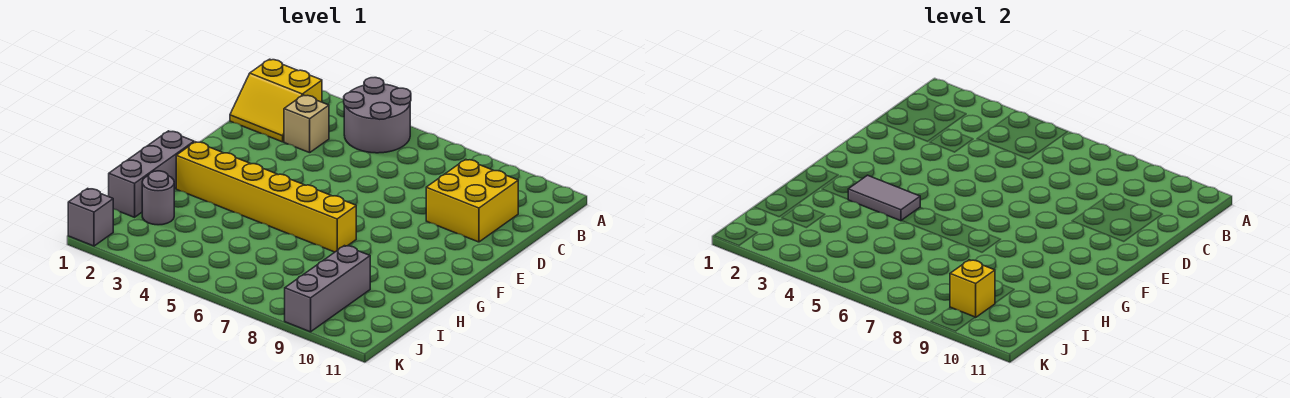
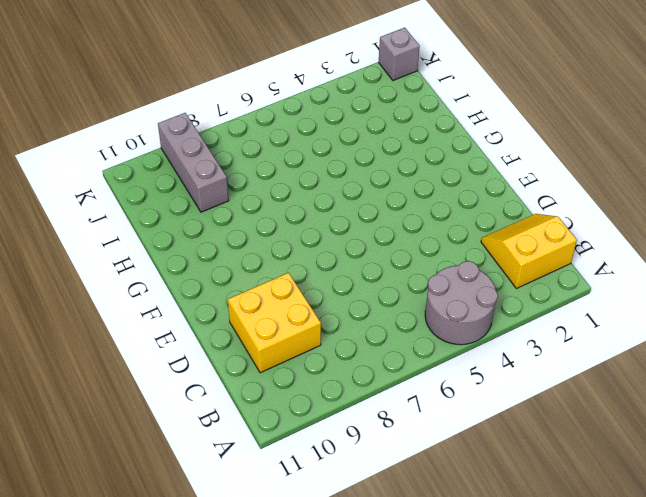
none -> tan 1x1 brick [284,95,329,153]
none -> grey 1x3 brick [109,131,194,217]

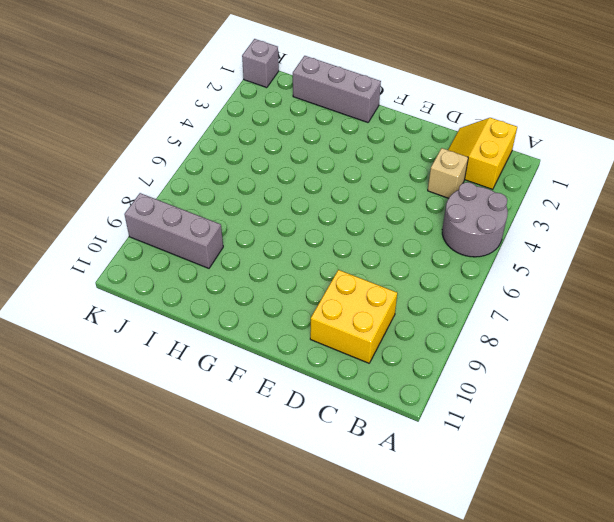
none -> yellow 1x6 brick [176,142,356,252]
none -> grey 1x1 round brick [142,171,174,225]

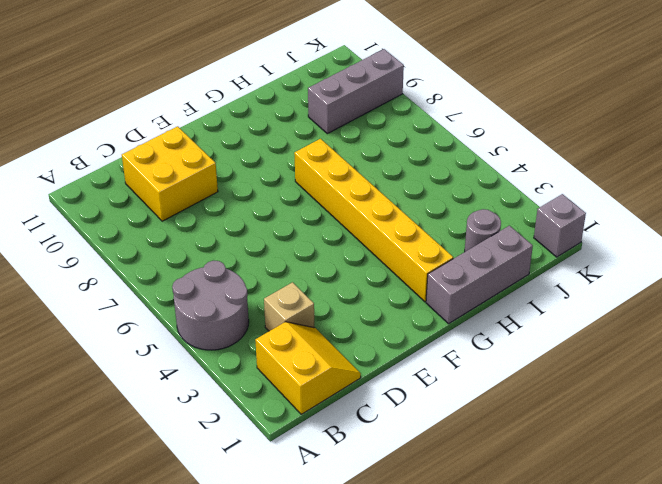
none -> grey 1x2 tile [848,175,920,221]
none -> yellow 1x1 brick [950,260,995,317]

